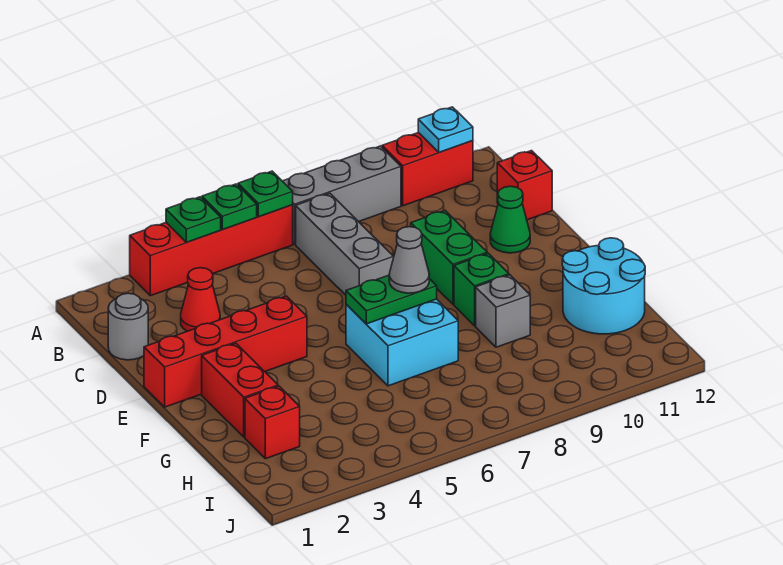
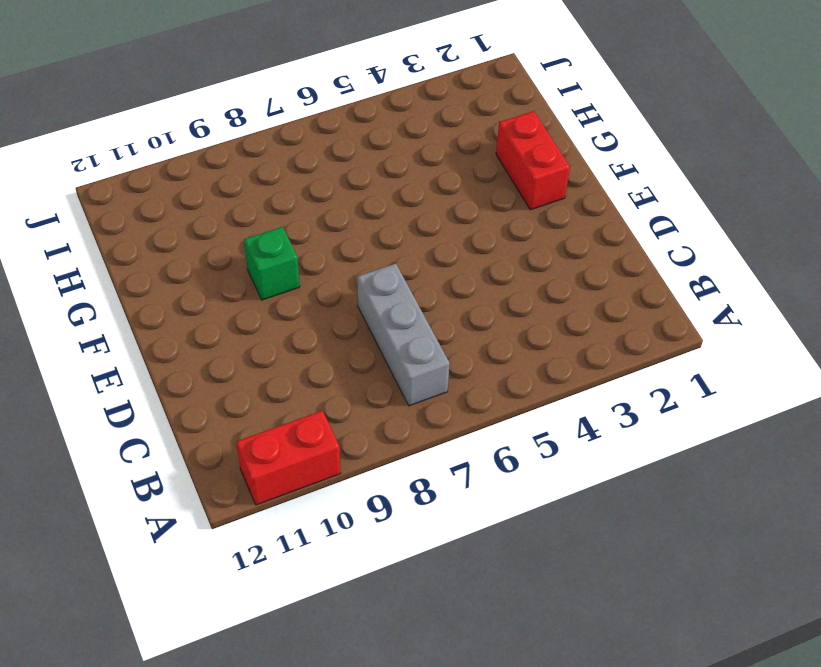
none -> red 1x4 brick [130,205,293,296]
none -> grey 1x3 brick [283,146,401,244]
none -> grey 1x1 round brick [108,293,148,360]

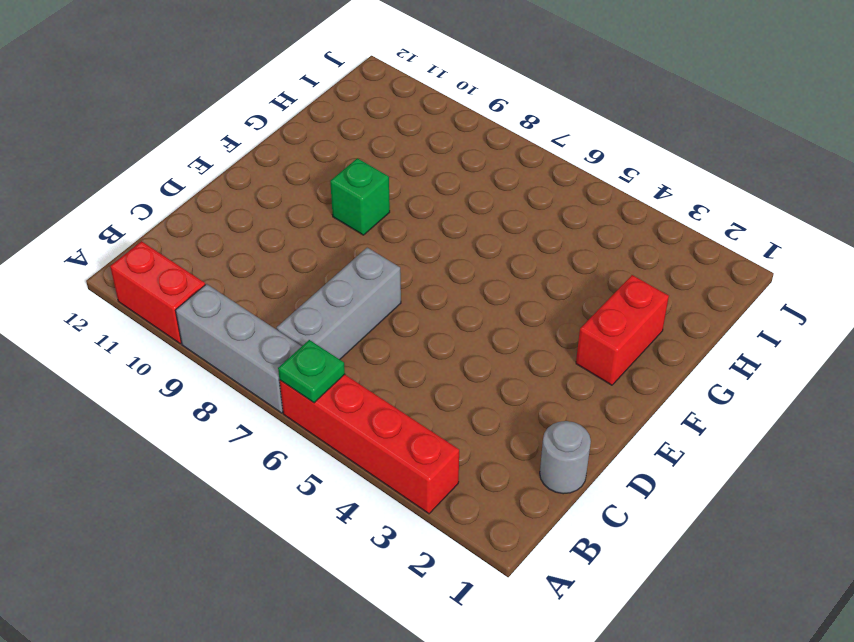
none -> red 1x1 cone [181,268,220,331]
none -> red 1x1 brick [497,151,552,220]
none -> green 1x2 brick [411,211,487,304]

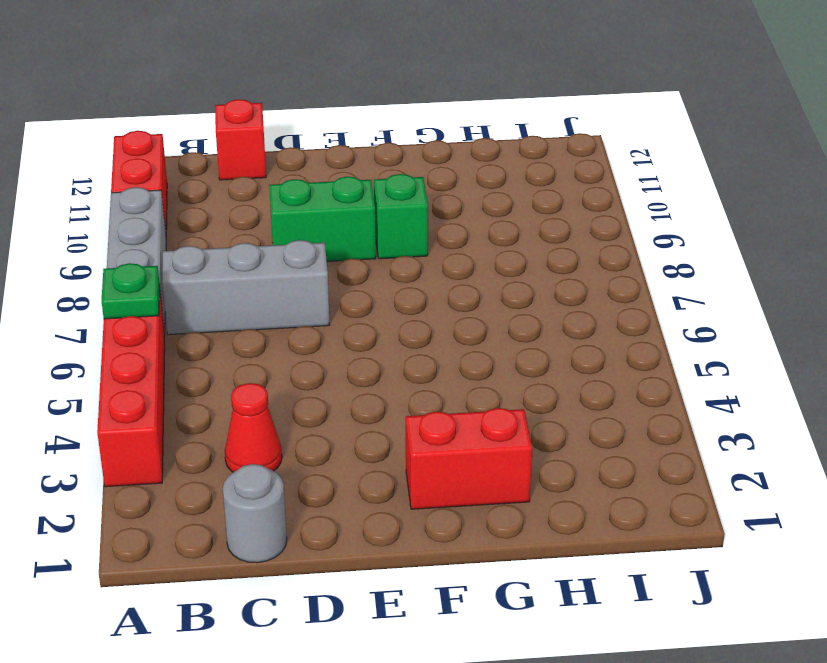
none -> green 1x1 cone [490,186,530,253]
none -> red 1x4 brick [144,296,307,407]
none -> cyan 2x2 brick [346,299,458,386]

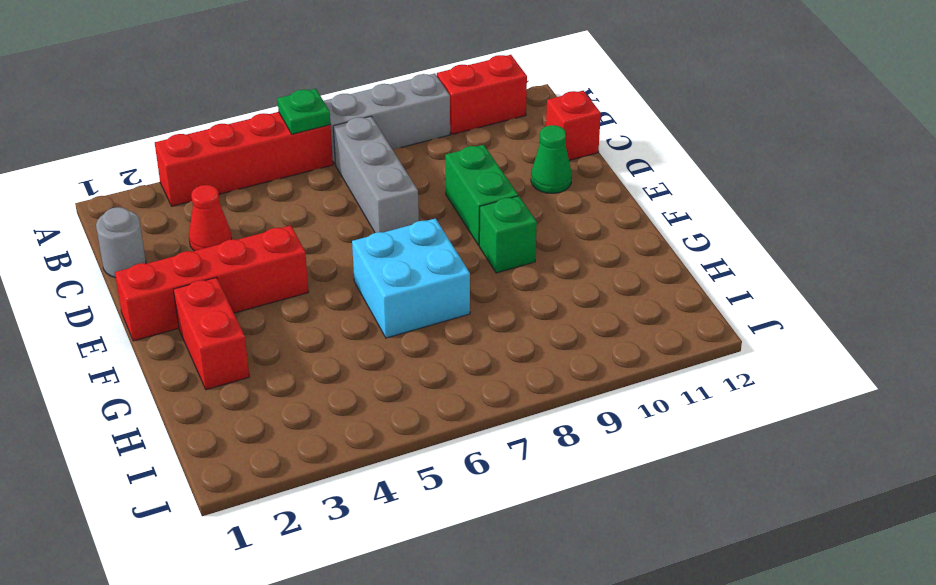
none -> grey 1x1 brick [476,275,530,347]
none -> cyan 2x2 round brick [562,238,645,334]
none -> red 1x1 brick [245,386,300,459]

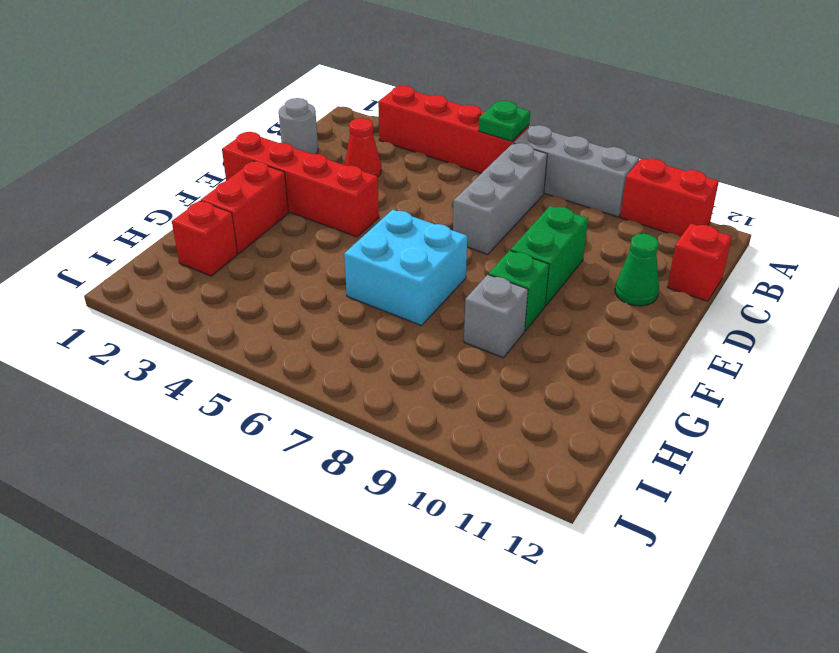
none -> cyan 2x2 round brick [562,238,645,334]
none -> green 1x1 plate [166,197,221,242]
none -> green 1x1 plate [202,184,257,230]

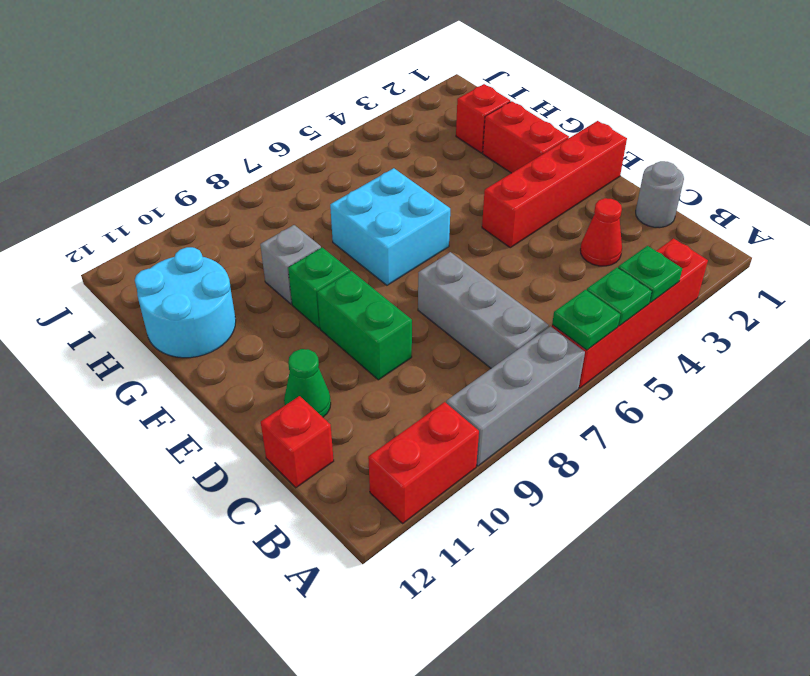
none -> cyan 1x1 plate [418,107,473,152]
none -> green 1x2 plate [346,275,437,324]
none -> grey 1x1 cone [389,227,429,293]

